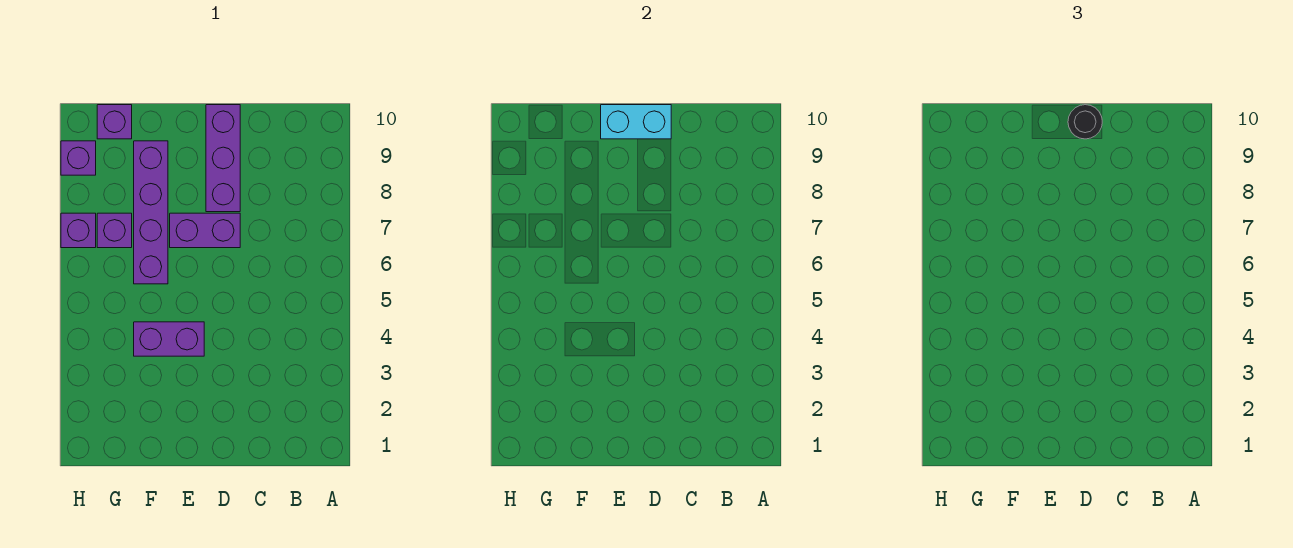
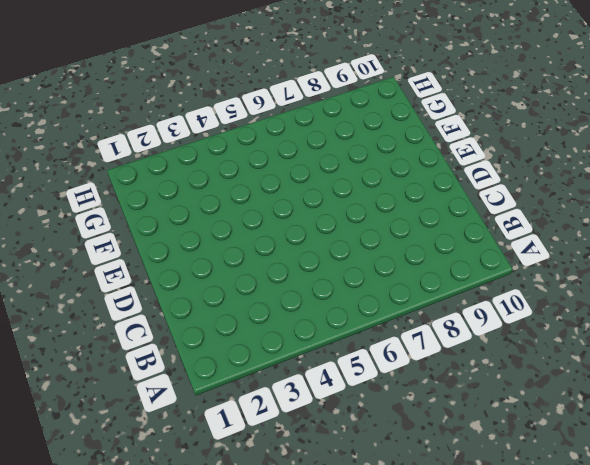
none -> purple 1x2 brick [170,213,240,248]
none -> purple 1x3 brick [206,105,240,212]

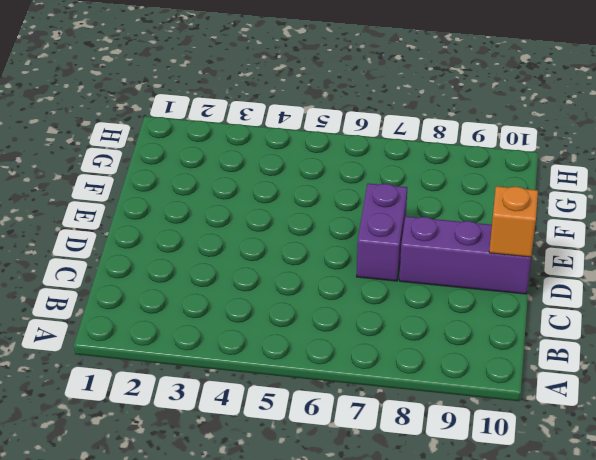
orange 1x1 brick [489,186,538,257] -> cyan 1x2 brick [601,105,671,139]
none -> purple 1x2 brick [134,322,204,356]
none -> purple 1x4 brick [134,141,168,284]

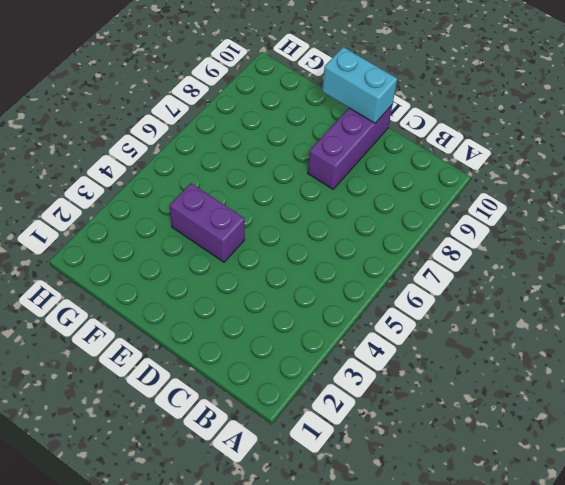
none -> purple 1x2 brick [170,213,240,248]
none -> purple 1x4 brick [134,141,168,284]

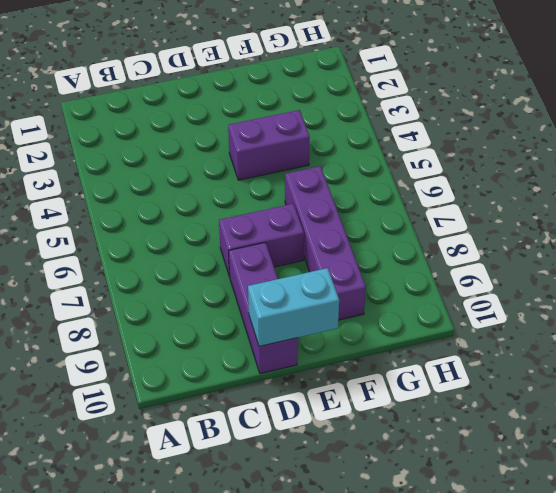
none -> purple 1x1 brick [97,213,132,248]
none -> purple 1x1 brick [97,105,132,139]

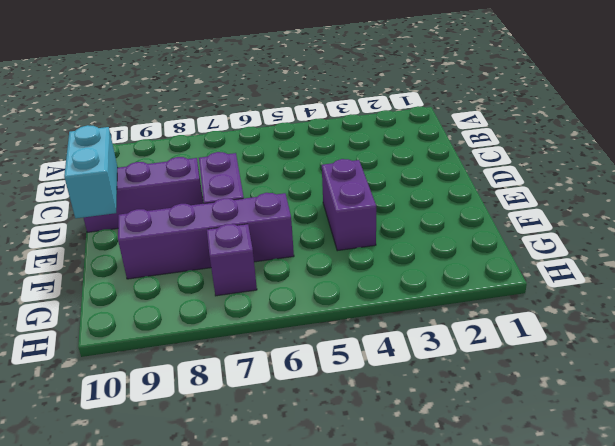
none -> purple 1x1 brick [97,105,132,139]
none -> purple 1x1 brick [61,213,96,248]

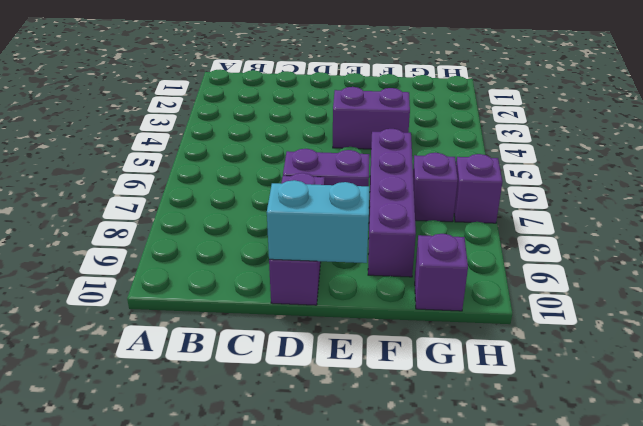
none -> purple 1x1 brick [61,141,96,175]
none -> black 1x1 round brick [1068,105,1102,139]

